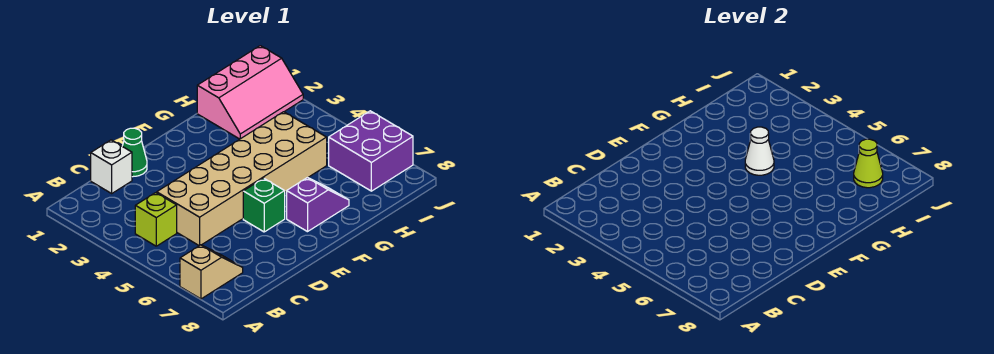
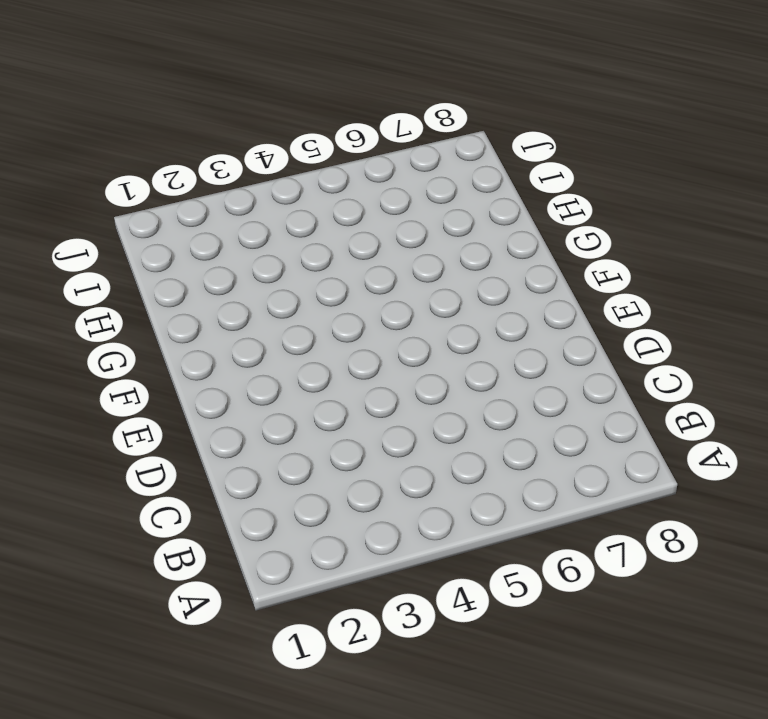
none -> tan 1x2 slope [180,245,243,299]
none -> lime 1x1 brick [135,193,177,246]

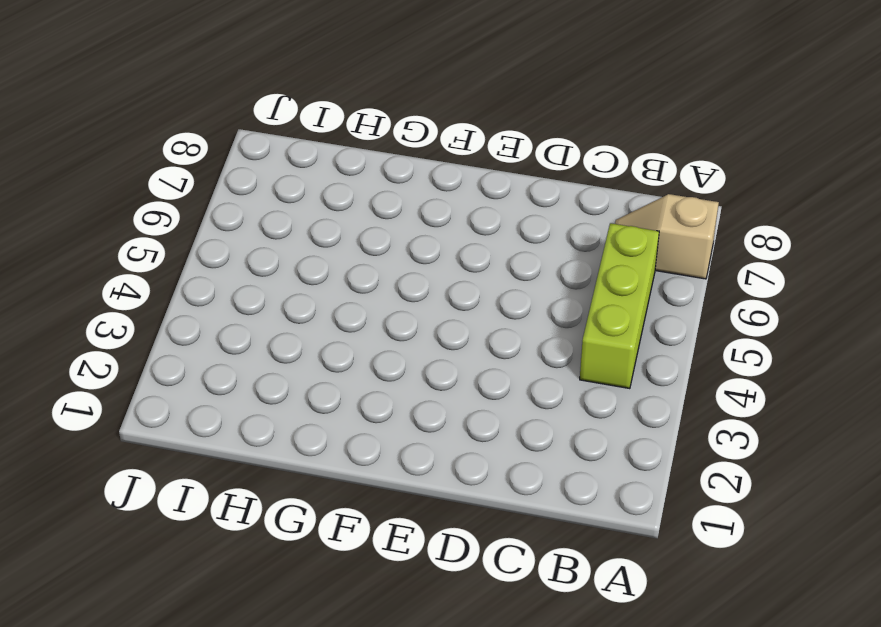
lime 1x3 brick [580,223,659,389] -> lime 1x1 brick [135,193,177,246]
none -> white 1x1 brick [91,140,132,193]
none -> tan 2x6 brick [157,112,327,246]

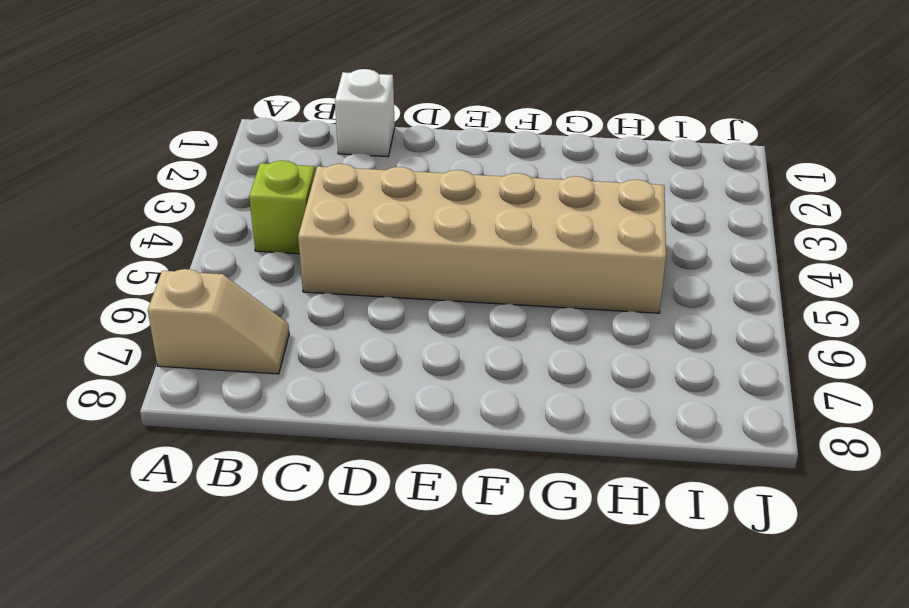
none -> green 1x1 cone [122,128,147,177]
none -> green 1x1 brick [243,178,285,232]

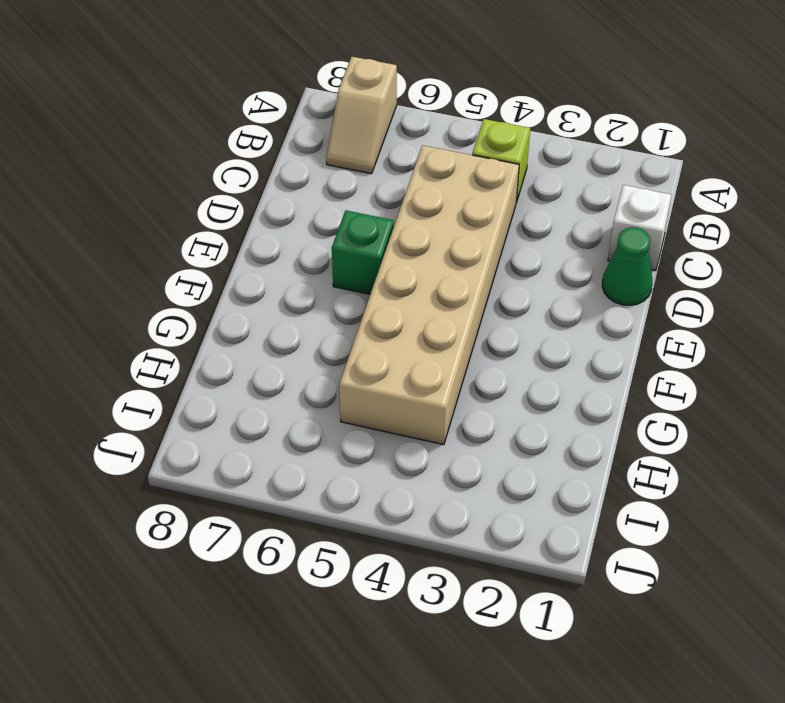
none -> purple 1x2 slope [287,178,349,232]
none -> pink 2x3 slope [197,46,303,139]

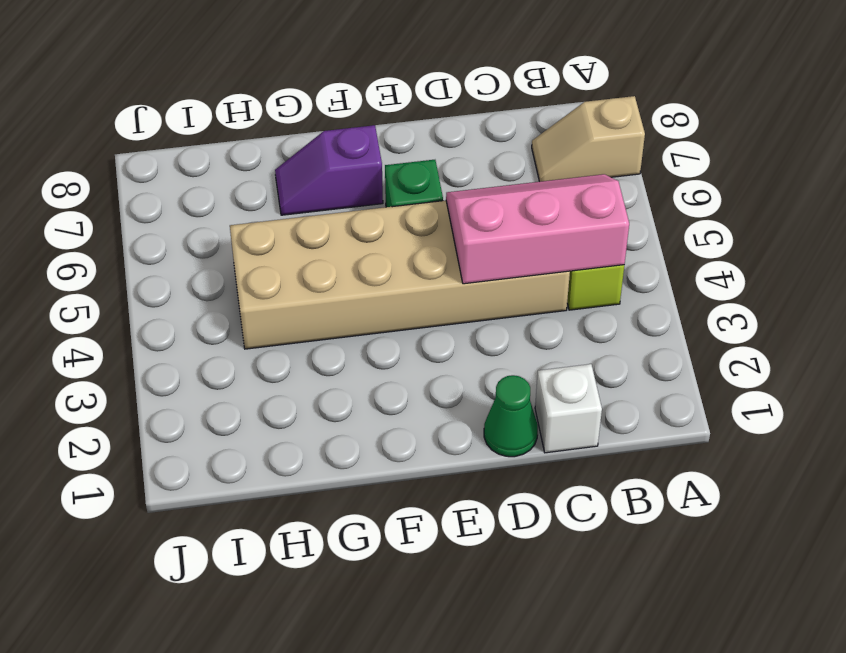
pink 2x3 slope [446,174,629,284] -> pink 2x3 slope moved to [197,46,303,139]
none -> purple 2x2 brick [329,111,413,191]
none -> white 1x1 cone [745,127,774,175]

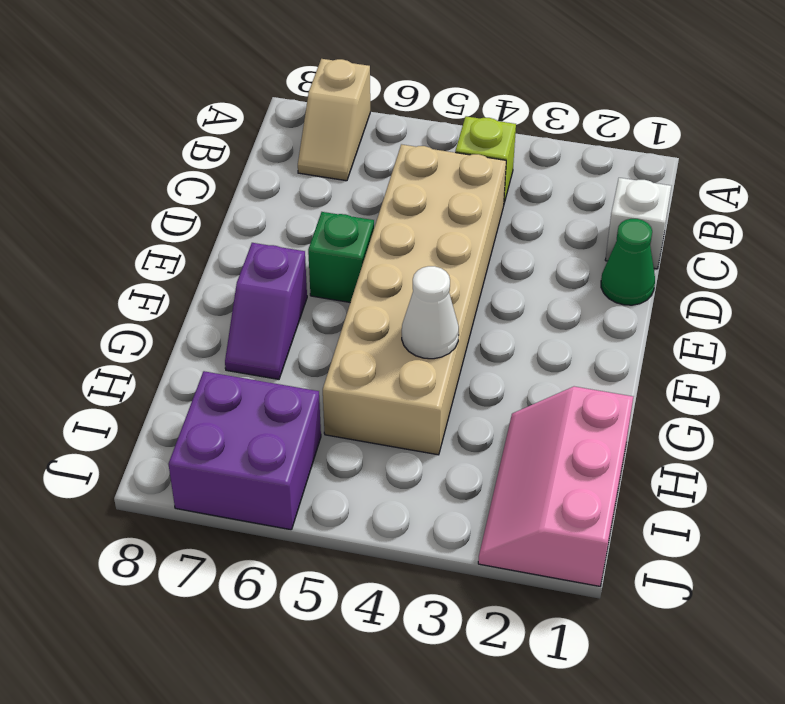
none -> lime 1x1 cone [854,139,883,188]

